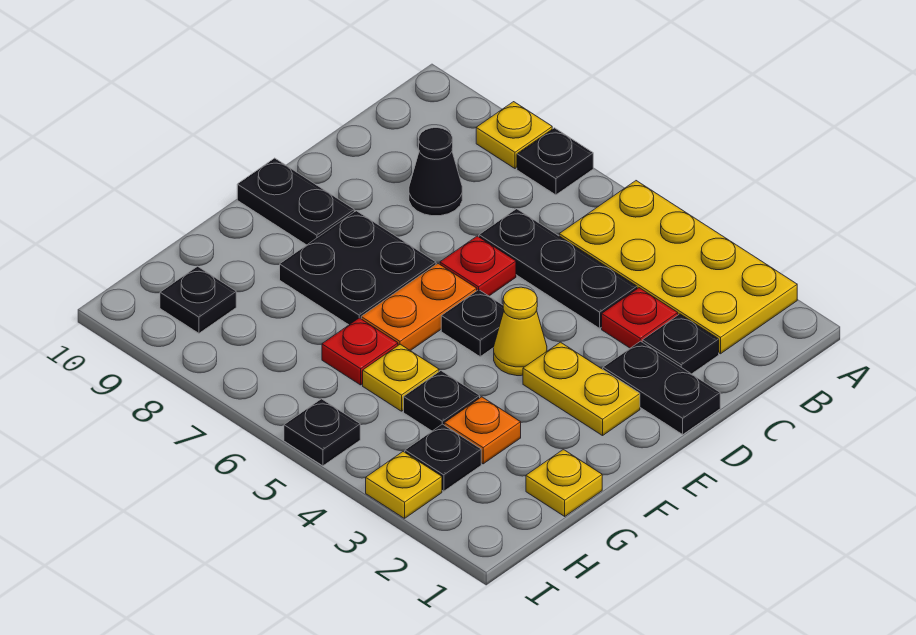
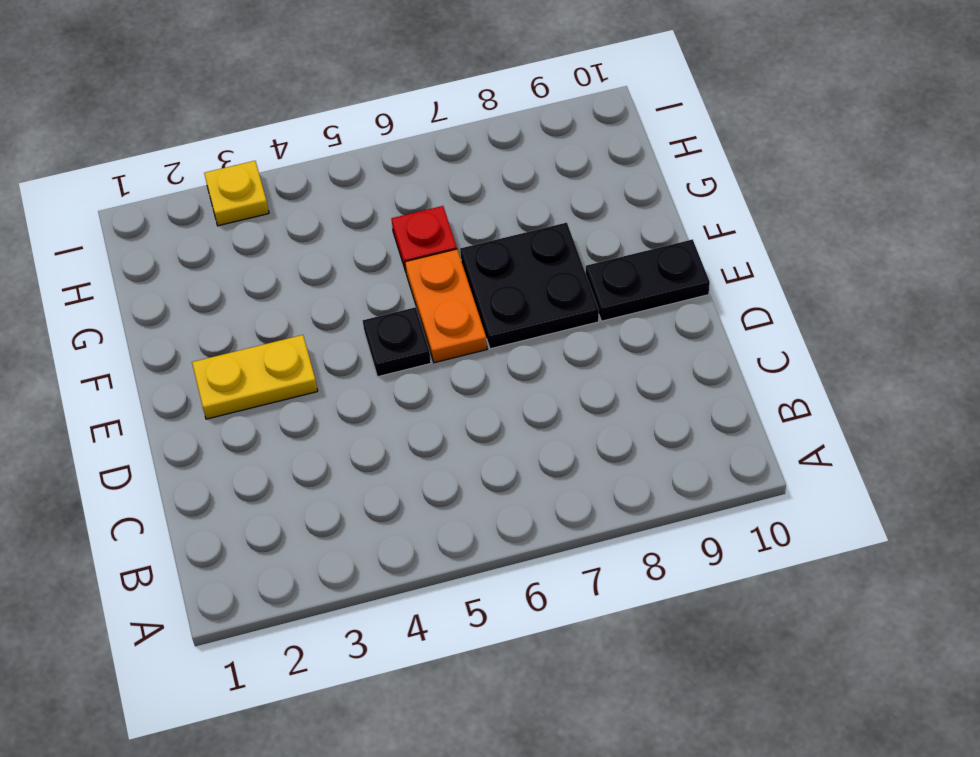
none -> yellow 2x4 plate [559,181,797,354]
none -> black 1x1 plate [517,128,593,195]
none -> yellow 1x1 plate [476,102,552,168]

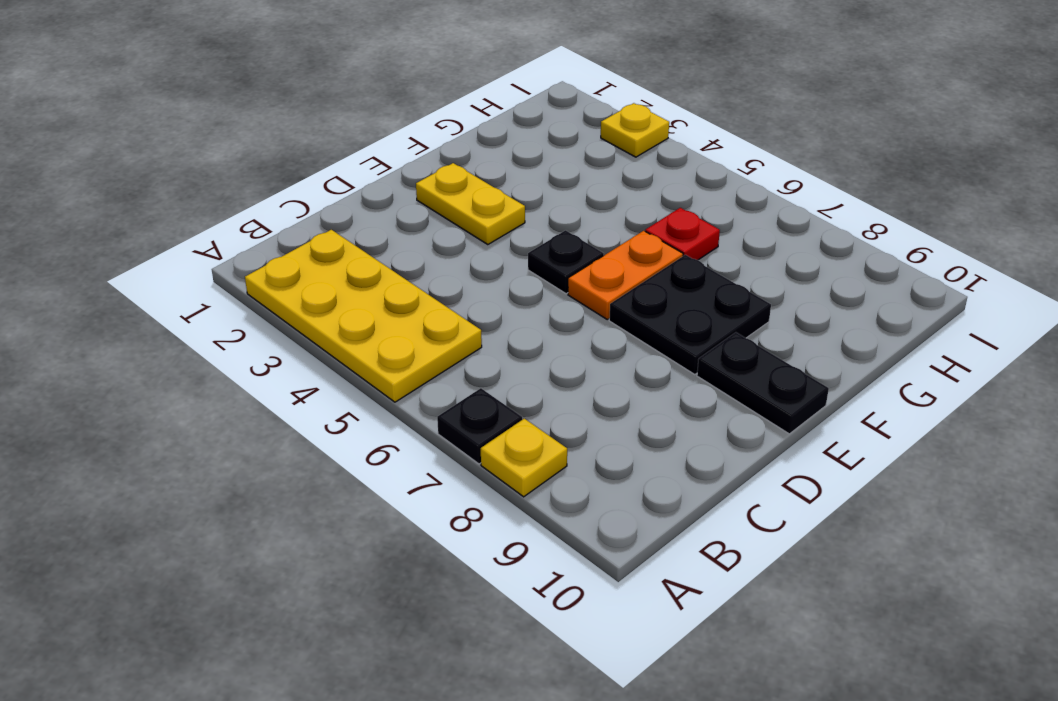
none -> black 1x1 plate [642,314,719,374]
none -> red 1x1 plate [602,288,678,348]
none -> black 1x3 plate [479,209,637,328]

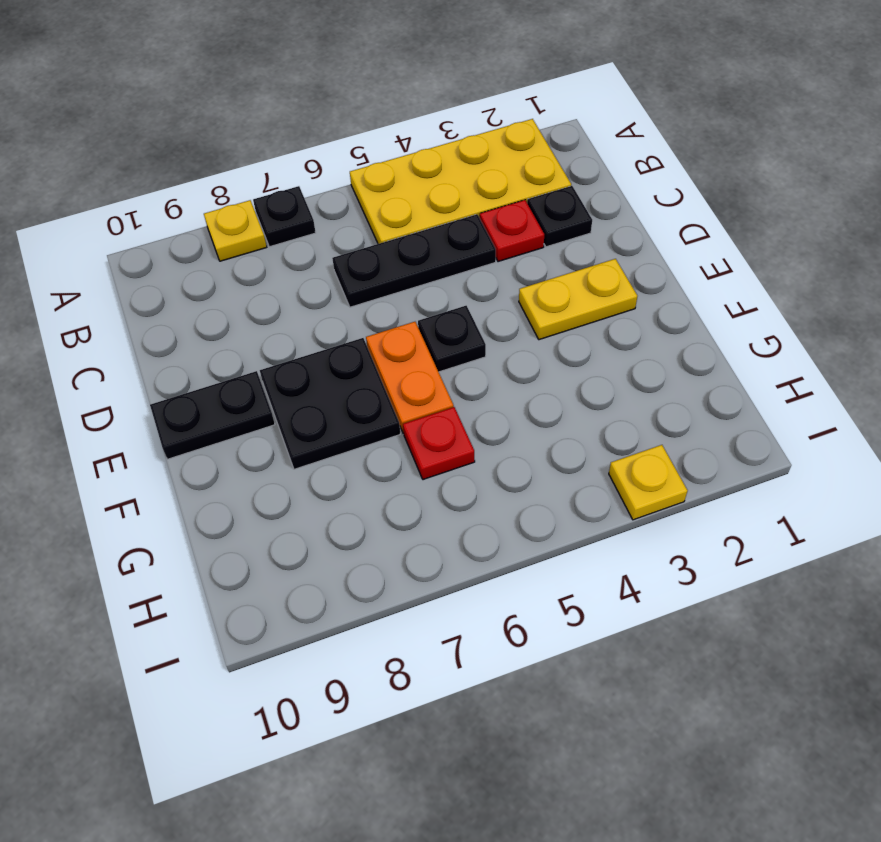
none -> black 1x1 cone [409,128,462,216]
none -> black 1x2 plate [603,341,720,434]
none -> red 1x1 plate [440,236,516,296]

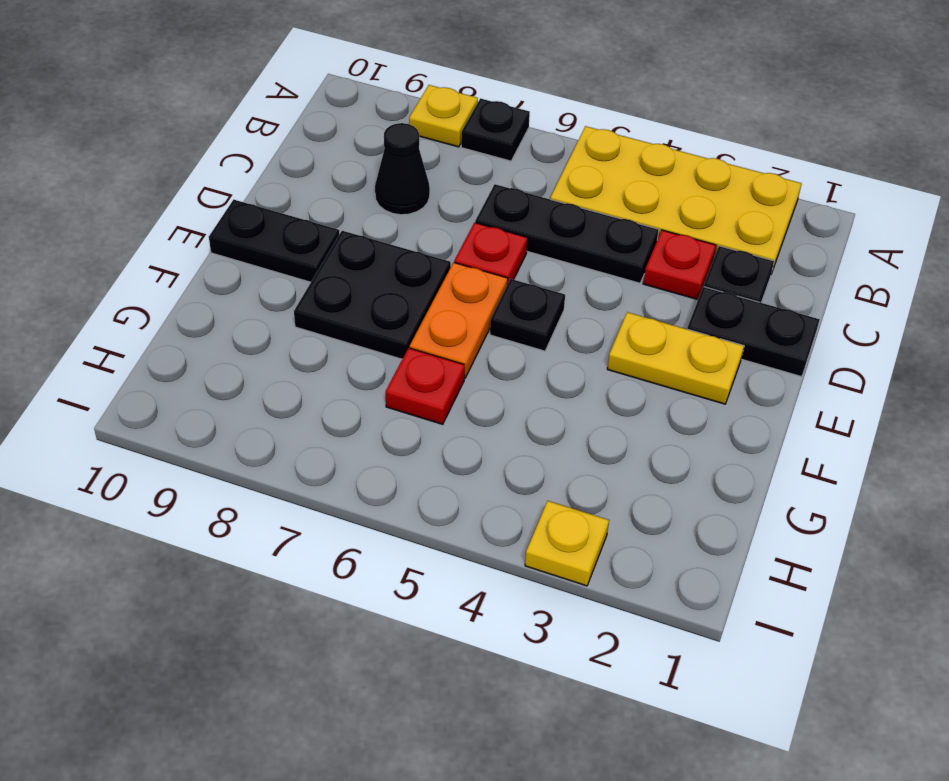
none -> yellow 1x1 cone [494,287,547,376]
none -> yellow 1x1 plate [526,449,602,516]
none -> orange 1x1 plate [444,397,521,464]

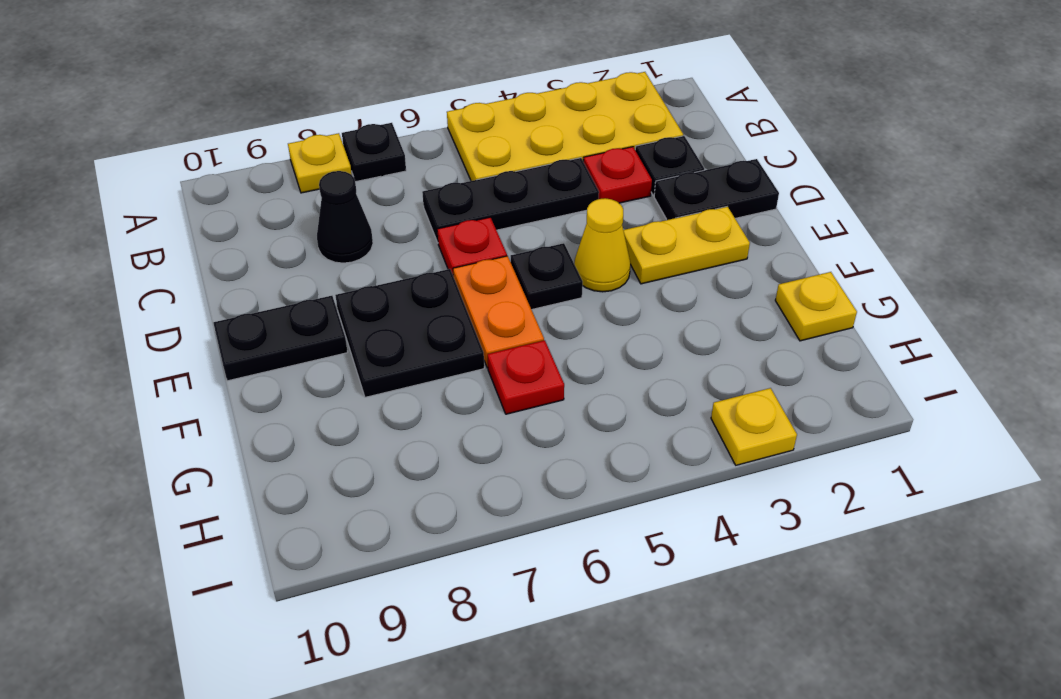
none -> orange 1x1 plate [444,397,521,464]
none -> black 1x1 plate [404,371,480,431]
none -> yellow 1x1 plate [363,344,439,411]

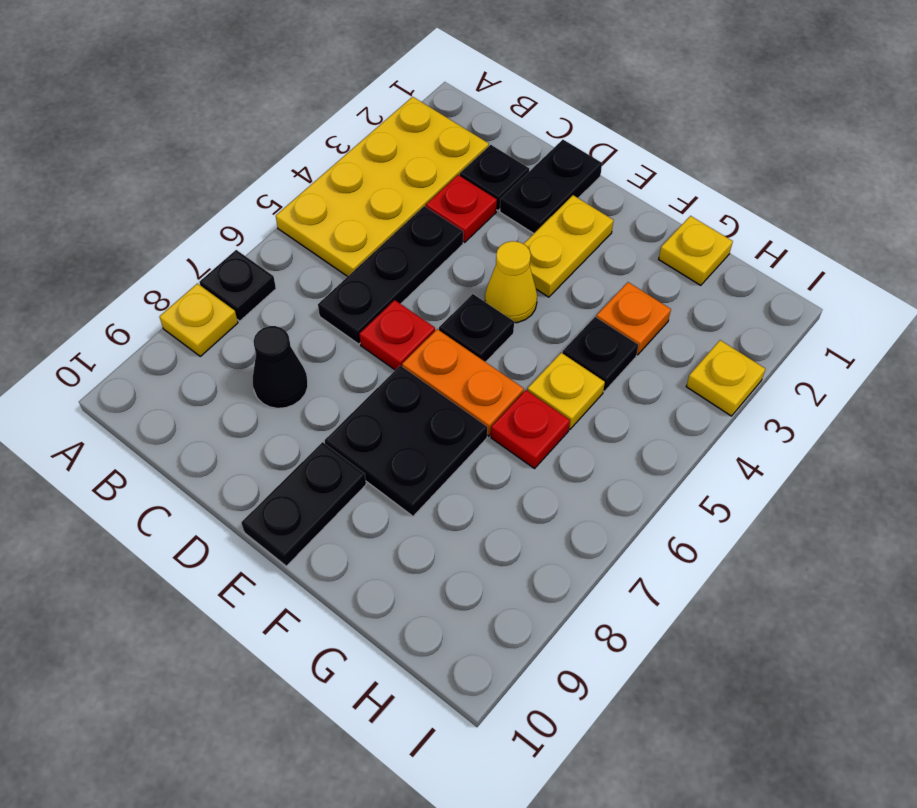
none -> black 1x1 plate [405,424,481,491]
none -> black 1x1 plate [160,266,236,333]
none -> black 1x1 plate [284,399,360,466]

